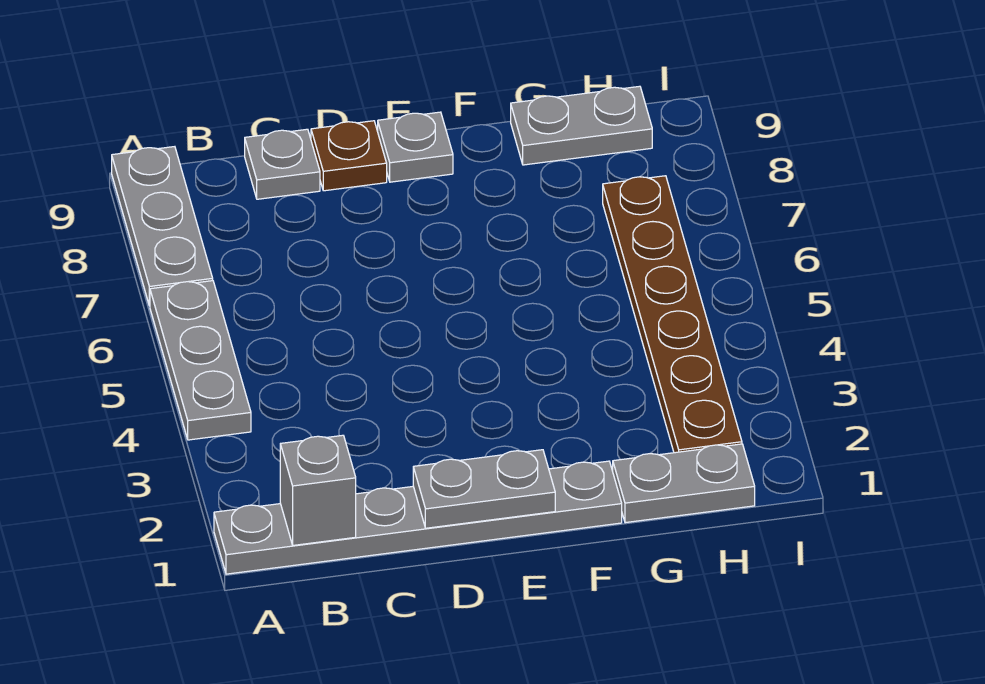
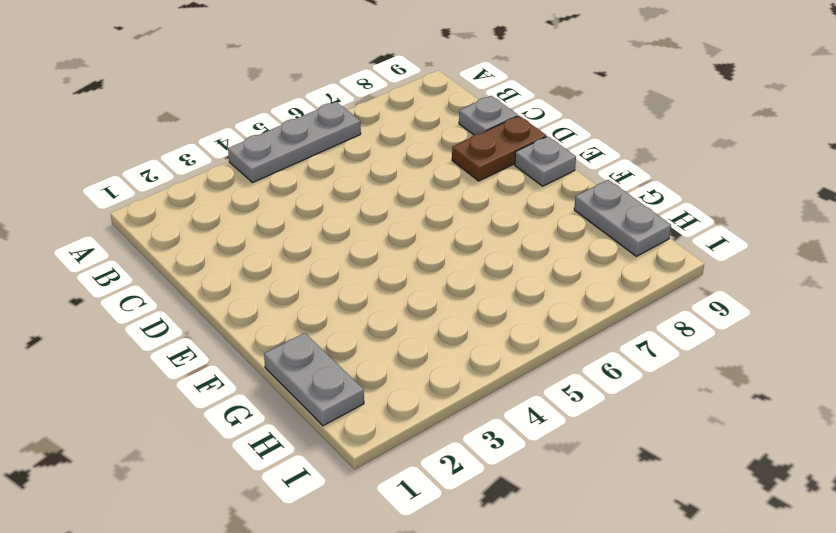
brown 1x2 plate [452,116,546,181] -> brown 1x1 plate [311,121,387,191]
none -> grey 1x6 plate [214,461,622,574]
none -> grey 1x3 plate [112,147,213,306]

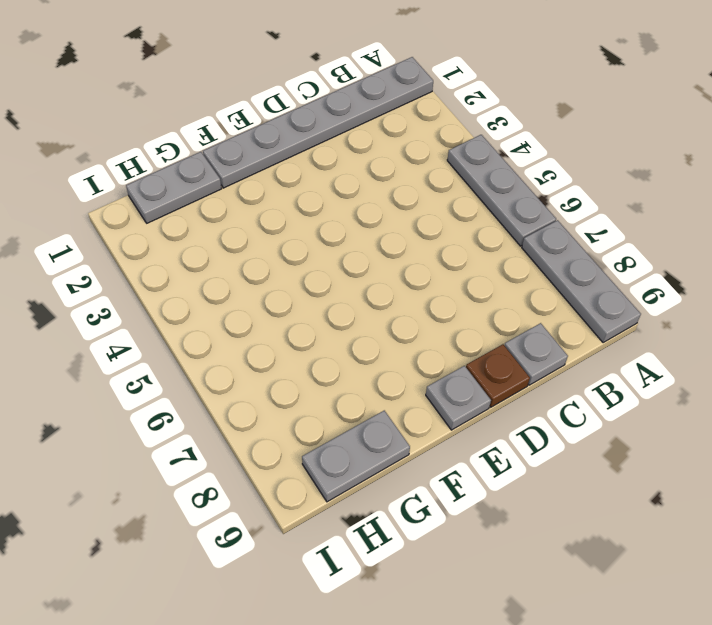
none -> brown 1x6 plate [603,176,742,453]
none -> grey 1x1 brick [280,435,356,545]

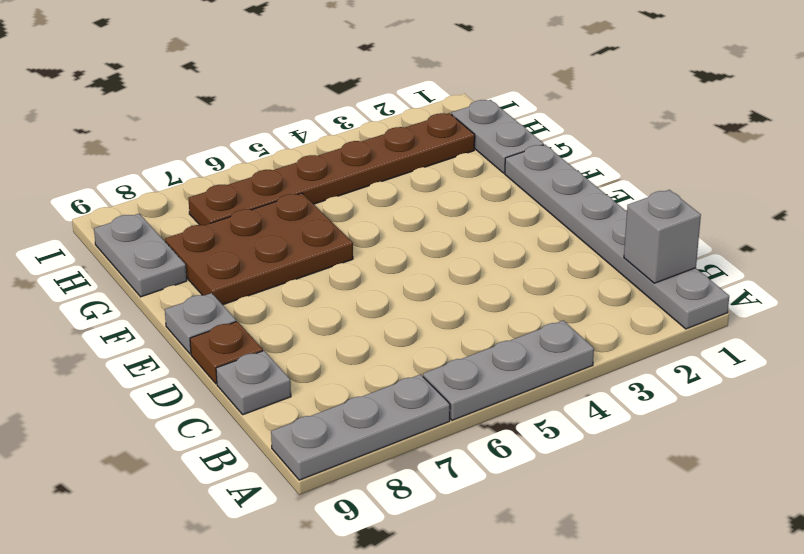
brown 2x3 plate [165,193,353,305] -> none
none -> grey 1x2 plate [413,450,555,528]

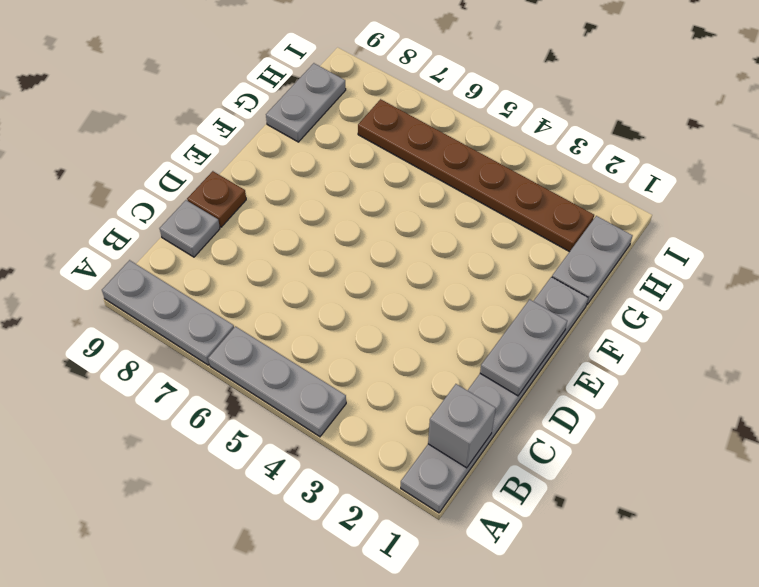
none -> grey 1x1 plate [378,112,453,182]

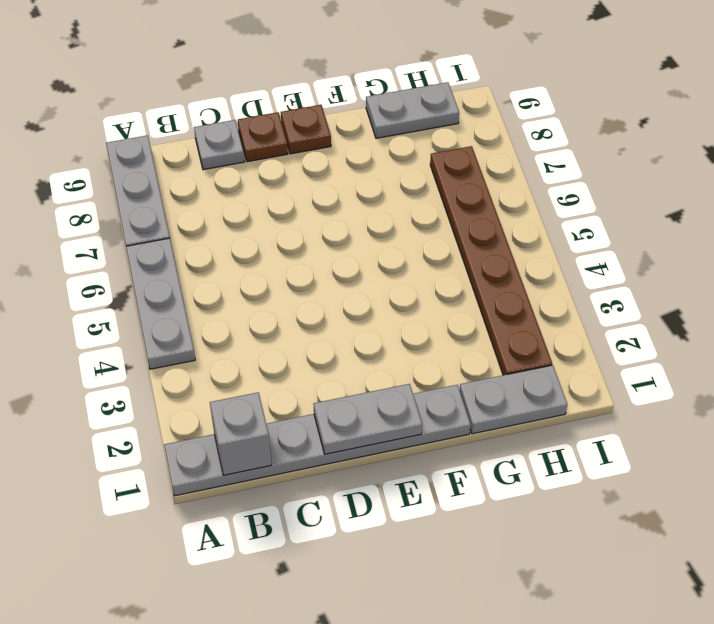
brown 1x1 plate [281,105,331,154] -> grey 1x1 plate [378,112,453,182]

